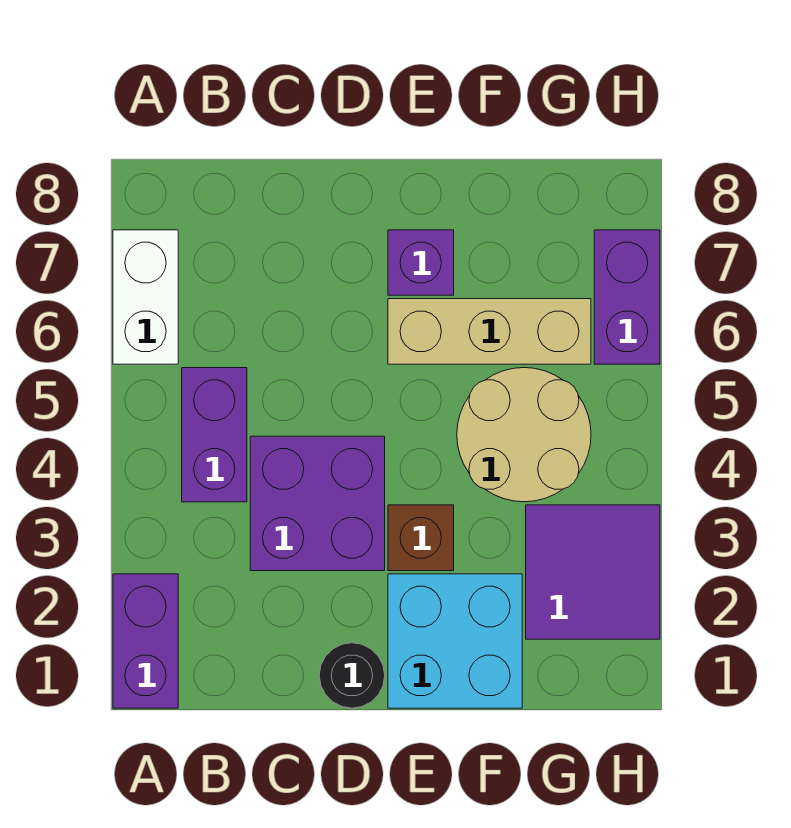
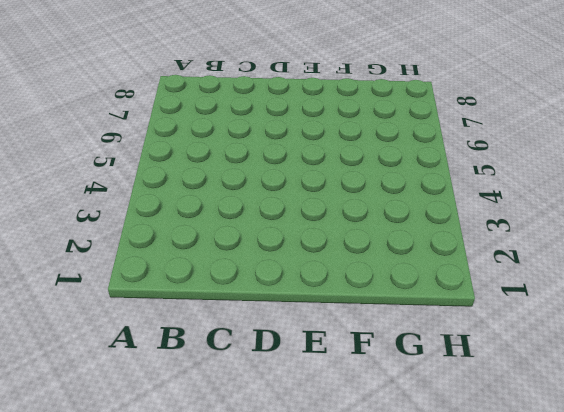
none -> purple 1x2 brick [113,574,178,708]
none -> white 1x2 brick [113,230,178,364]
none -> purple 1x2 brick [182,368,247,502]

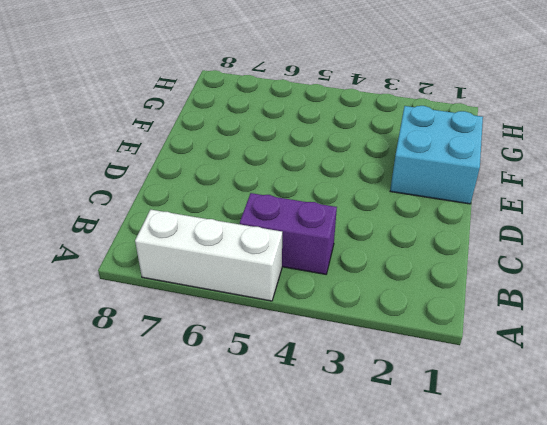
white 1x3 brick [135,210,282,301] -> white 1x2 brick [113,230,178,364]
none -> purple 1x2 brick [113,574,178,708]
none -> purple 2x2 brick [250,436,385,571]
none -> black 1x1 round brick [319,643,385,708]

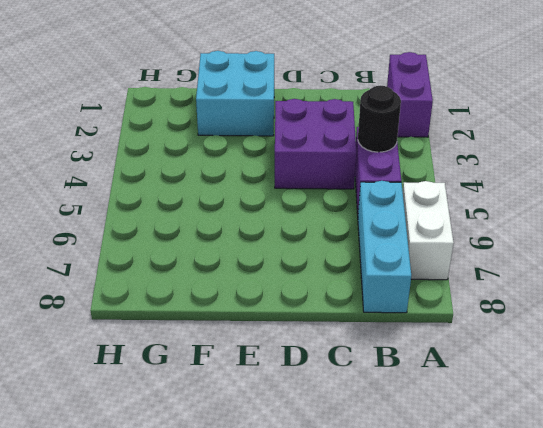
black 1x1 round brick [358,85,401,152] -> black 1x1 round brick moved to [319,643,385,708]
cyan 1x3 brick [358,181,411,313] -> none
none -> brown 1x1 brick [388,505,454,571]
none -> tan 1x3 brick [388,299,591,364]
none -> purple 1x1 brick [388,230,454,295]

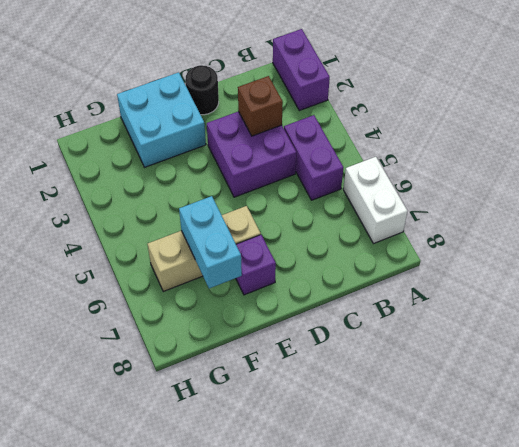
brown 1x1 brick [238,76,283,136] -> brown 1x1 brick moved to [388,505,454,571]
cyan 1x2 brick [179,196,242,289] -> none
none -> tan 2x2 round brick [457,368,591,502]
none -> purple 2x2 tile [526,505,660,639]
none -> purple 1x2 brick [594,230,660,364]

